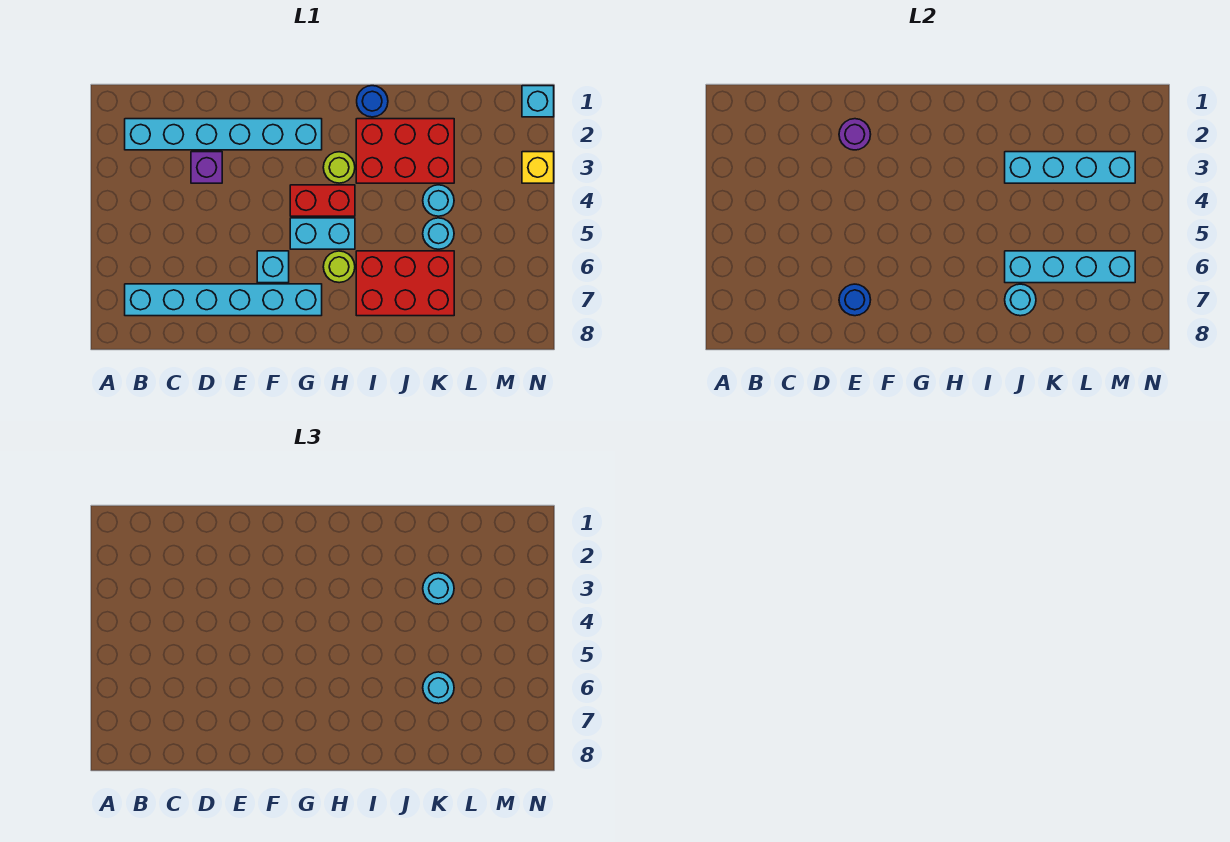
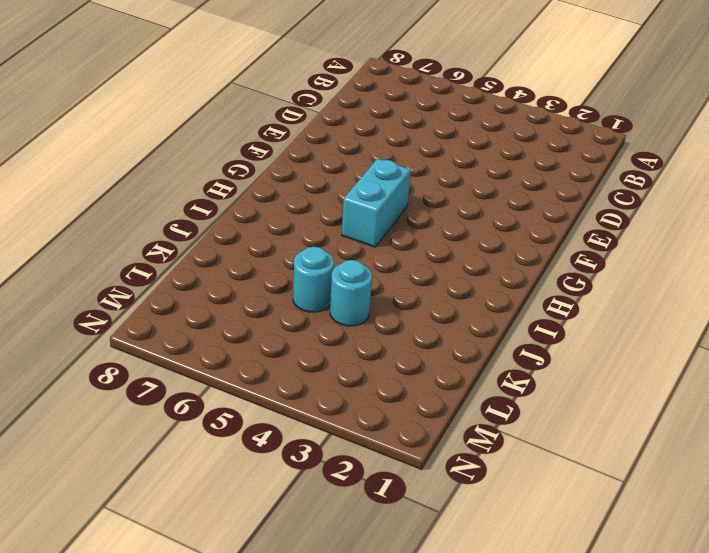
none -> cyan 1x6 brick [125,119,322,150]
none -> cyan 1x6 brick [125,284,322,316]
none -> purple 1x1 brick [191,152,222,183]

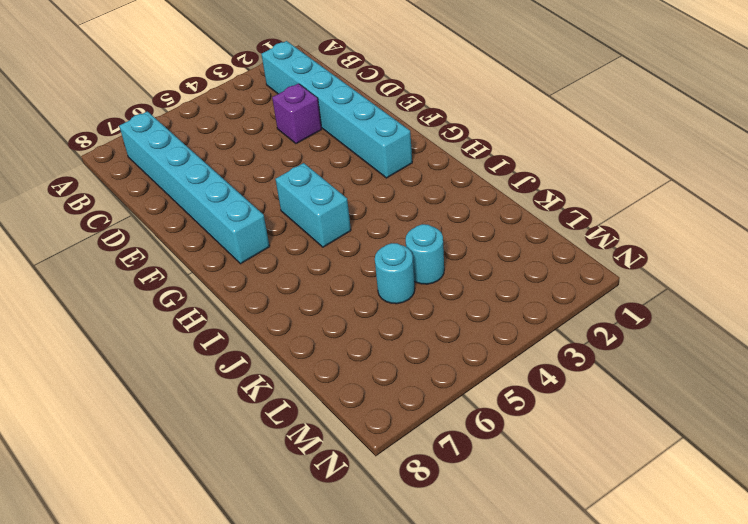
none -> cyan 1x1 brick [257,251,289,283]
none -> red 1x2 brick [290,185,355,216]
none -> lime 1x1 round brick [323,152,355,183]

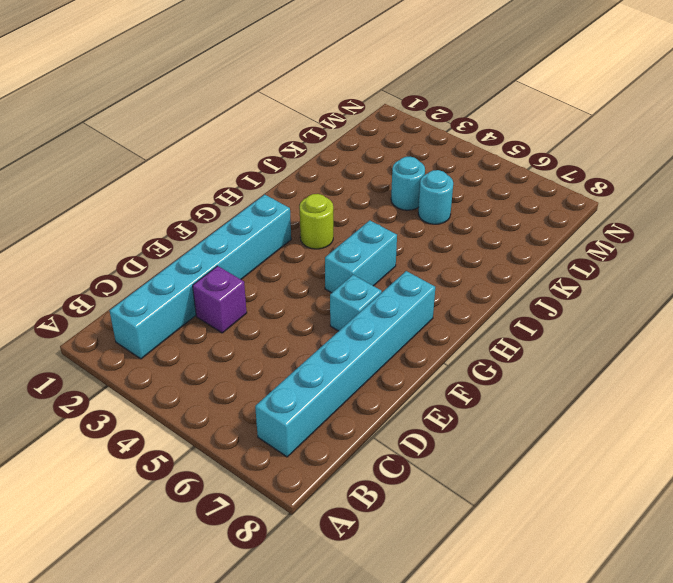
none -> red 1x2 brick [290,185,355,216]
none -> lime 1x1 round brick [323,251,355,283]
none -> blue 1x1 round brick [357,86,388,117]

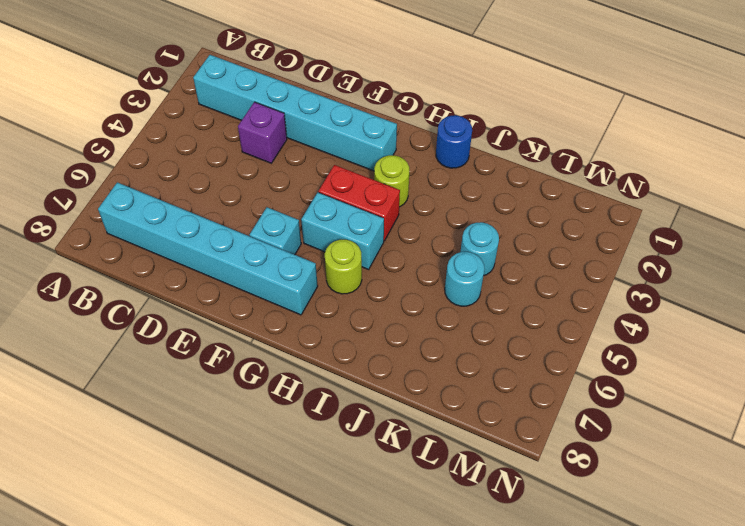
none -> red 2x3 brick [356,119,454,183]
none -> red 2x3 brick [356,251,454,316]
none -> cyan 1x1 brick [522,86,554,117]

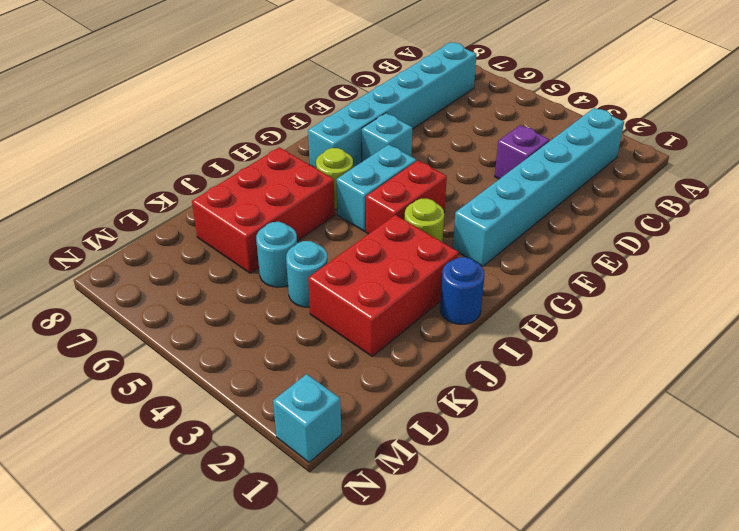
none -> yellow 1x1 brick [522,152,554,183]
none -> purple 1x1 round brick [839,119,871,150]
none -> blue 1x1 round brick [839,284,871,316]

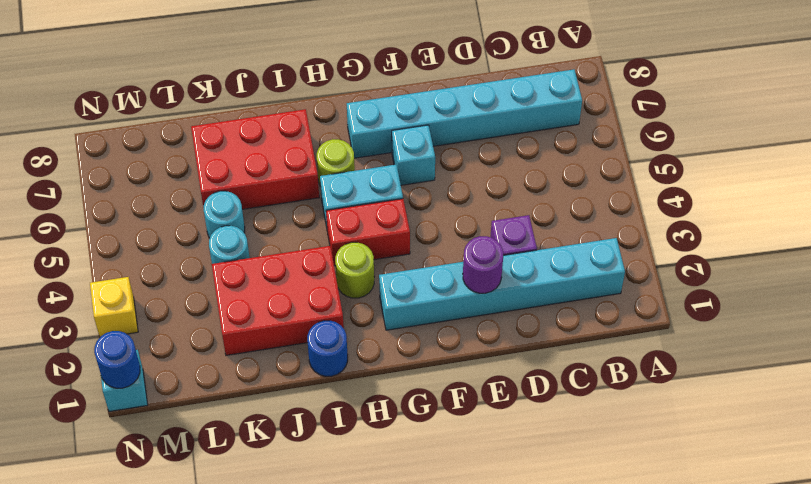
blue 1x1 round brick [94,331,140,388] -> blue 1x1 round brick moved to [839,284,871,316]
none -> cyan 1x4 brick [1005,152,1135,183]
none -> cyan 1x4 brick [1005,251,1135,283]
none -> cyan 1x1 round brick [1005,284,1036,316]

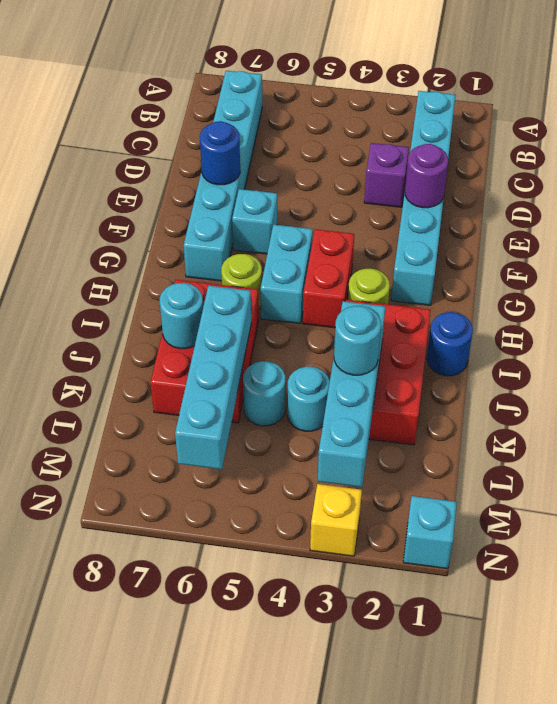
none -> cyan 1x1 round brick [423,672,454,704]

